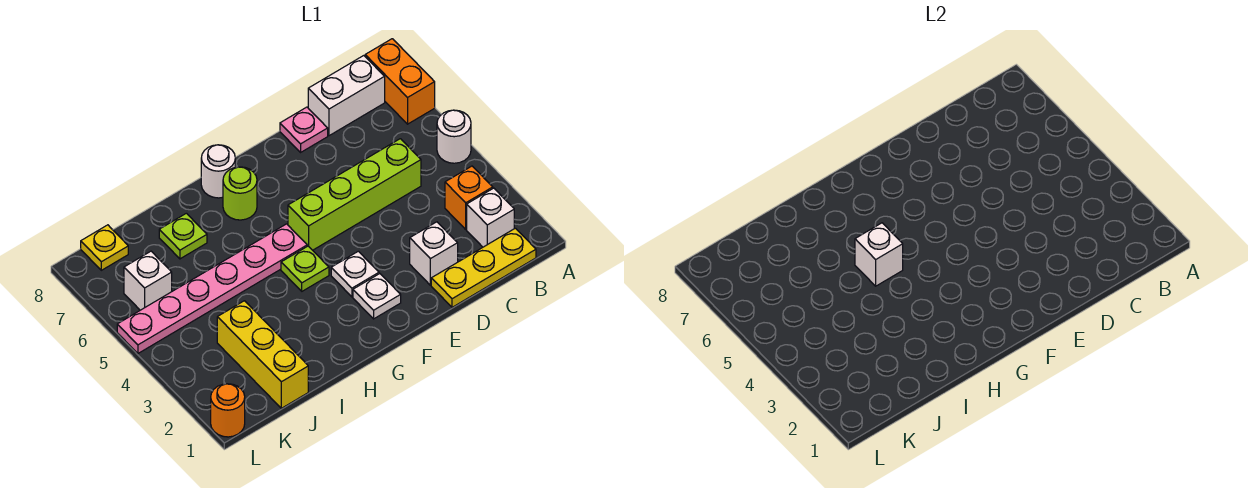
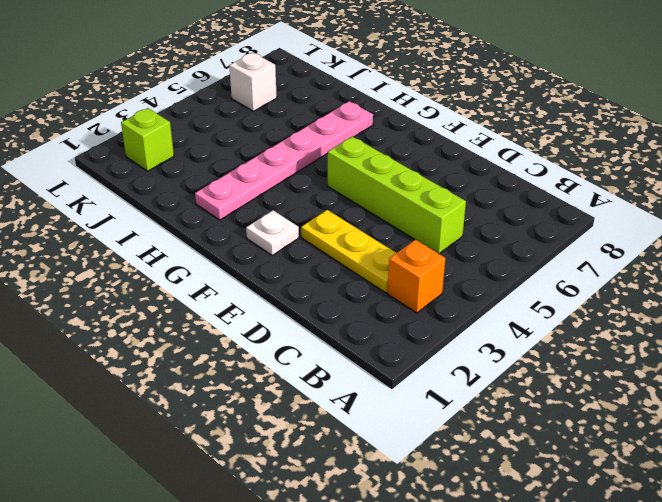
yellow 1x3 plate [301,210,396,293] -> yellow 1x3 plate moved to [431,228,536,307]
pink 1x6 plate [195,101,373,220] -> pink 1x6 plate turned to [117,224,307,353]
lime 1x1 brick [121,108,174,171] -> none
none -> white 1x1 round brick [437,110,471,163]
none -> orange 1x2 brick [365,39,435,124]
none -> white 1x1 brick [467,188,514,247]

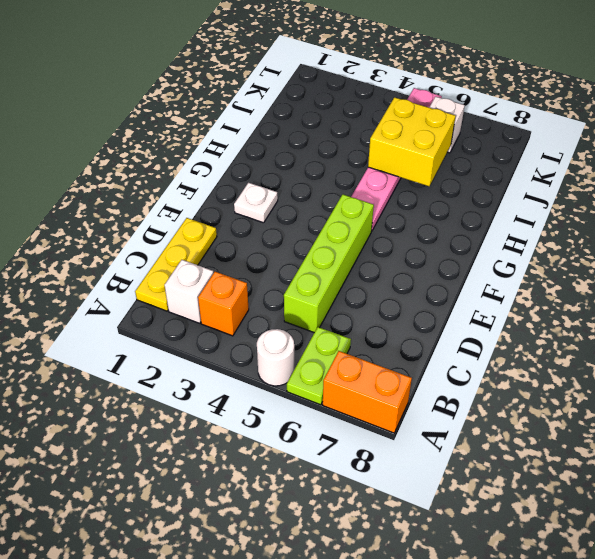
lime 1x2 plate [287,327,351,405] -> none
yellow 2x2 brick [368,98,456,186] -> none
none -> white 1x2 brick [308,56,385,136]
none -> white 1x1 brick [410,222,458,285]
none -> pink 1x1 plate [280,107,328,152]

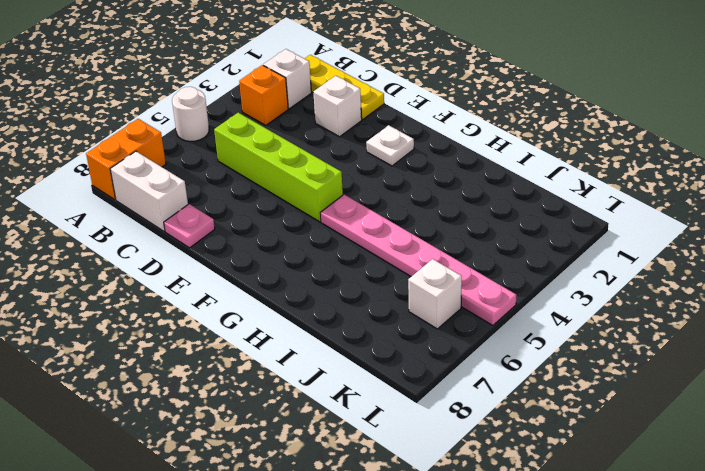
none -> white 1x1 plate [331,251,379,297]
none -> lime 1x1 plate [281,246,329,291]
none -> lime 1x1 round brick [223,167,257,220]

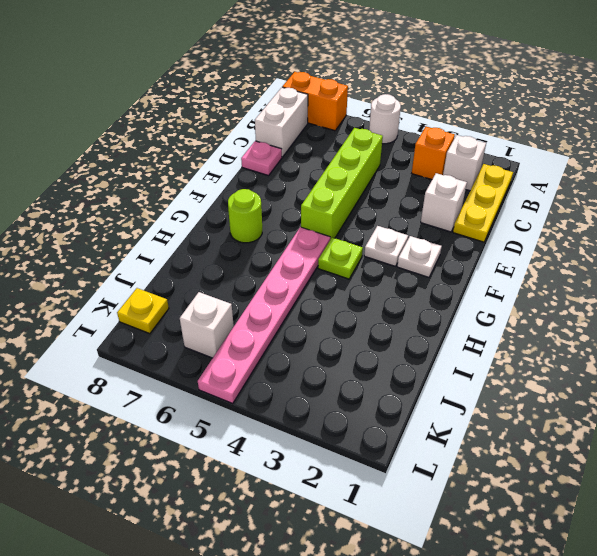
none -> white 1x1 round brick [201,145,235,198]
none -> lime 1x1 plate [159,213,207,259]
none -> yellow 1x3 brick [217,301,308,408]

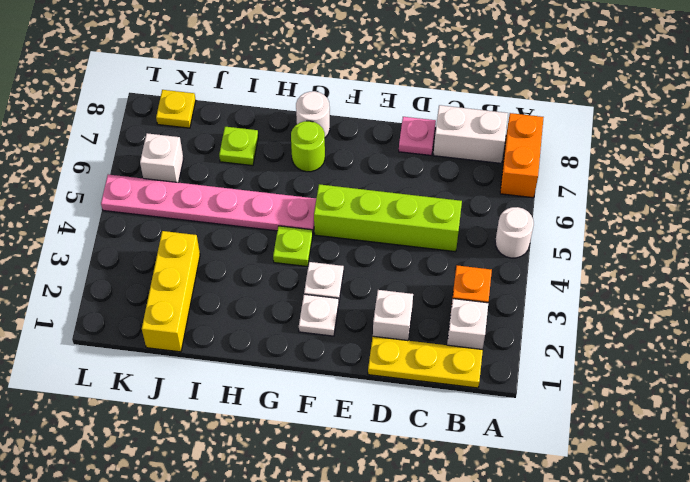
none -> orange 1x1 round brick [211,384,245,437]
none -> white 1x1 brick [855,223,903,286]

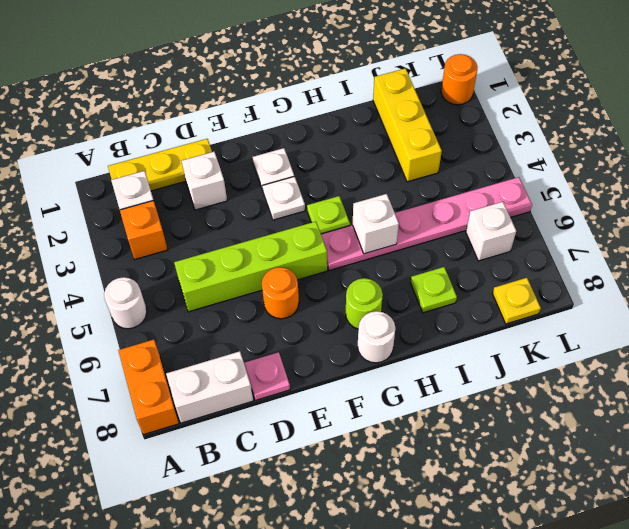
orange 1x1 round brick [262,267,299,319] -> none

